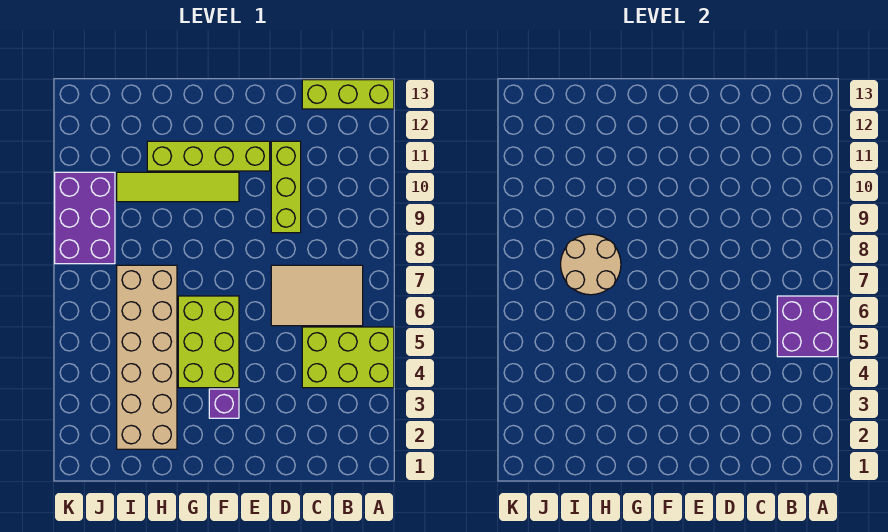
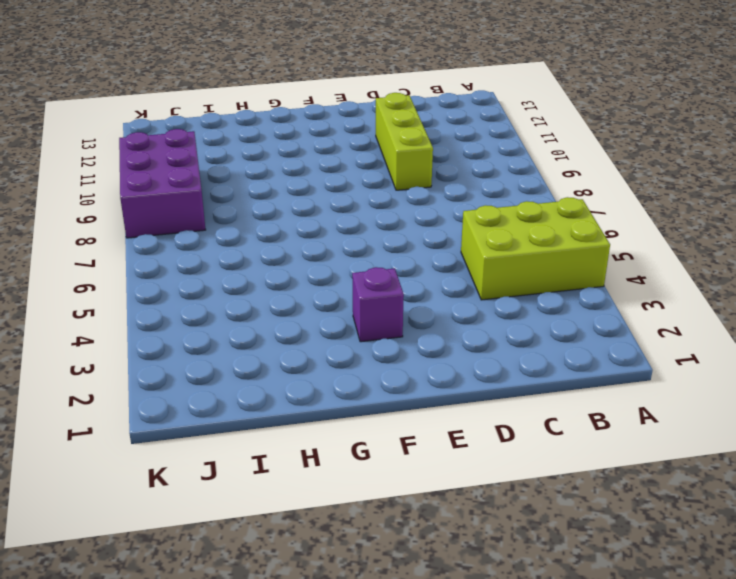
none -> lime 1x3 brick [302,80,394,109]
none -> tan 2x3 tile [271,265,363,326]
none -> lime 1x4 brick [147,141,270,171]

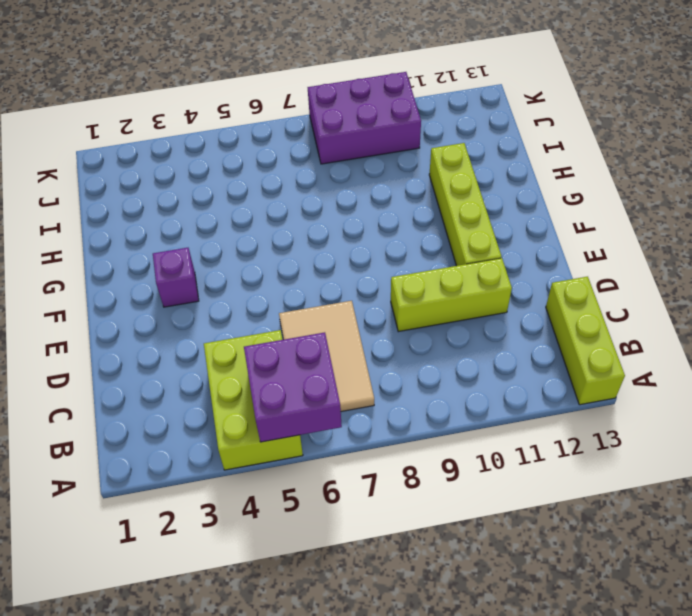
none -> lime 2x3 brick [178,296,239,388]
none -> lime 1x4 tile [117,172,239,202]
none -> tan 2x6 brick [117,265,177,449]

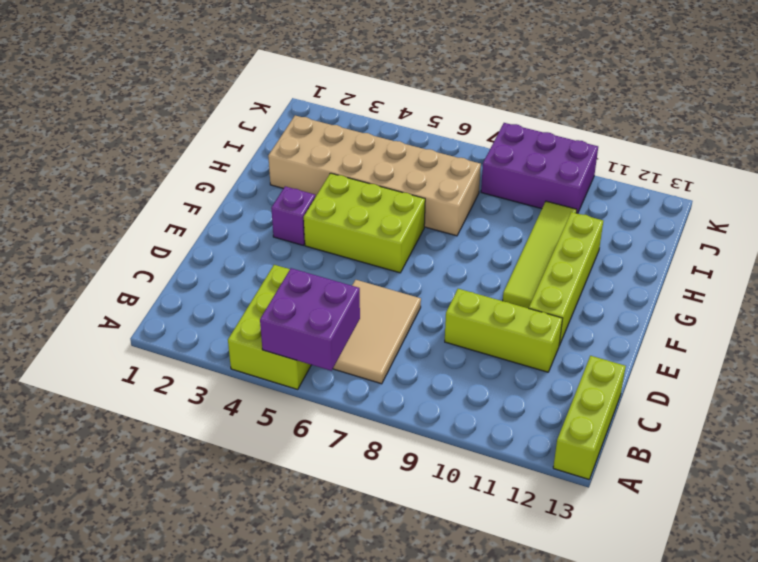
none -> tan 2x2 round brick [561,234,621,295]

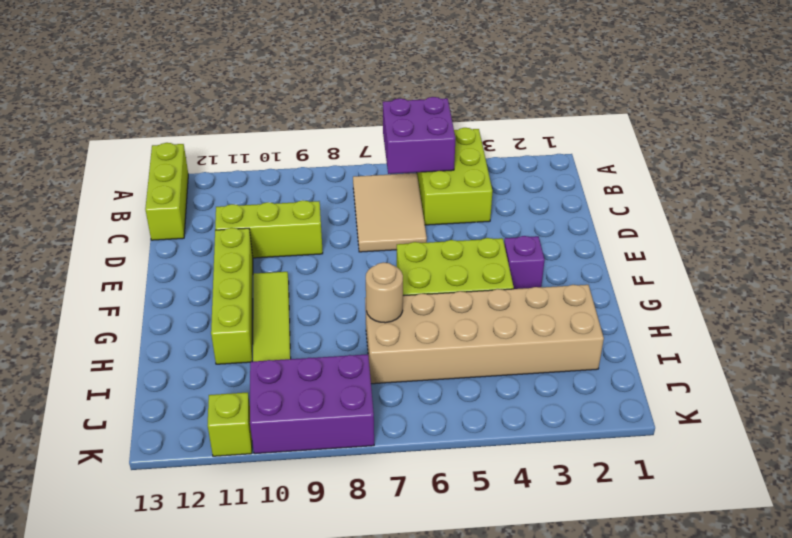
tan 1x1 round brick [366,262,403,323] -> tan 2x2 round brick [561,234,621,295]
lime 1x1 brick [208,392,252,456] -> none

